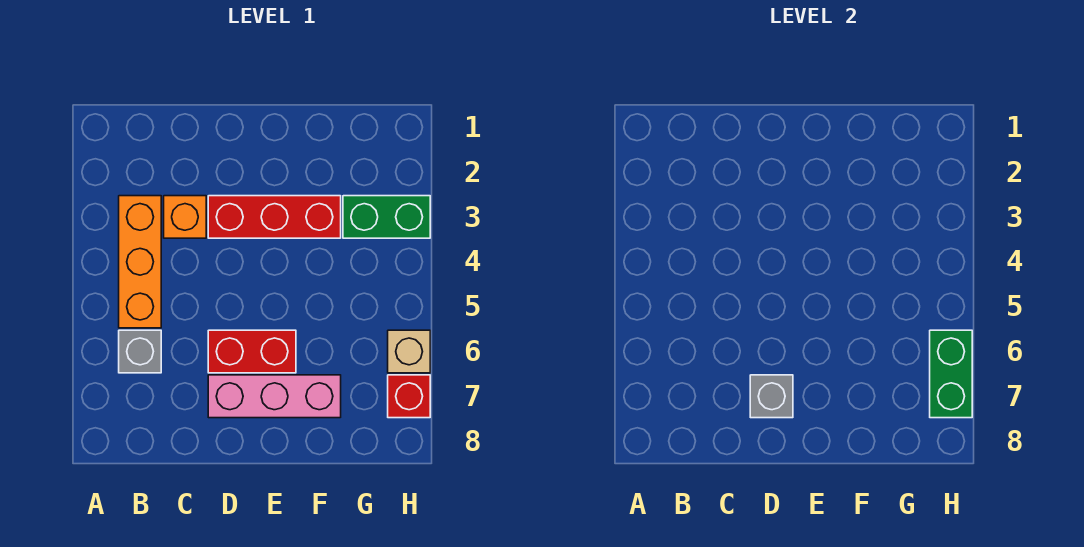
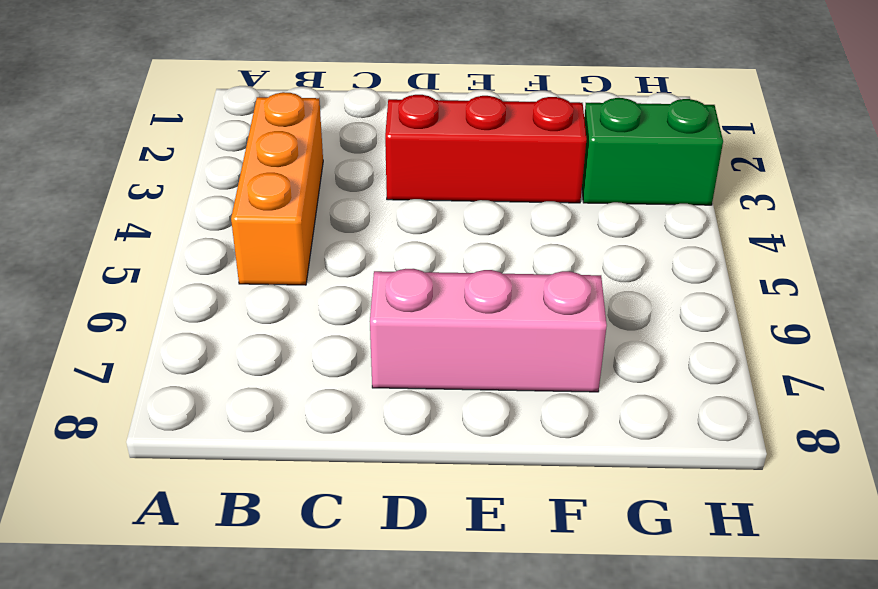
none -> grey 1x1 brick [119,330,161,373]
none -> orange 1x1 brick [164,196,206,238]

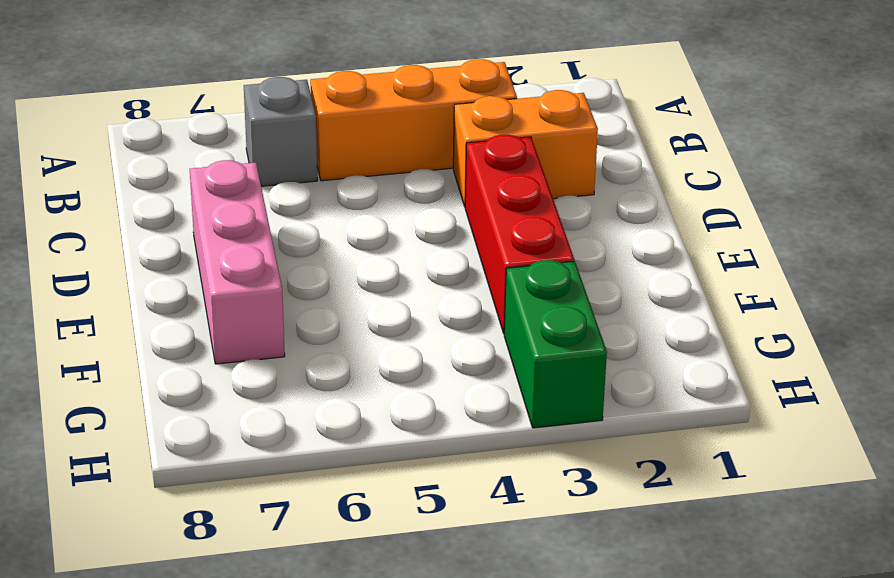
orange 1x2 brick [453,90,598,206] -> orange 1x1 brick [164,196,206,238]
none -> red 1x2 brick [208,330,296,373]
none -> tan 1x1 brick [388,330,430,373]

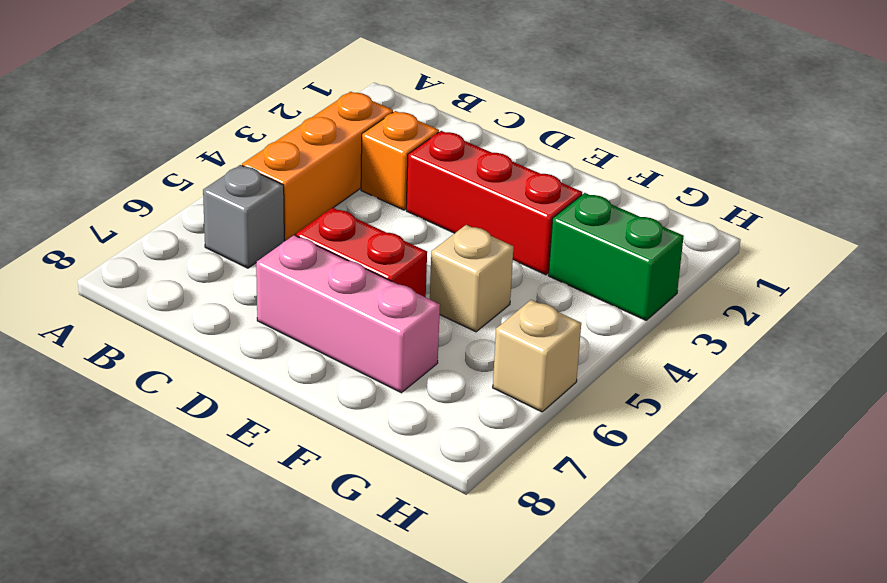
tan 1x1 brick [430,225,514,332] -> none
none -> red 1x1 brick [388,375,430,418]
none -> grey 1x1 brick [750,375,793,418]

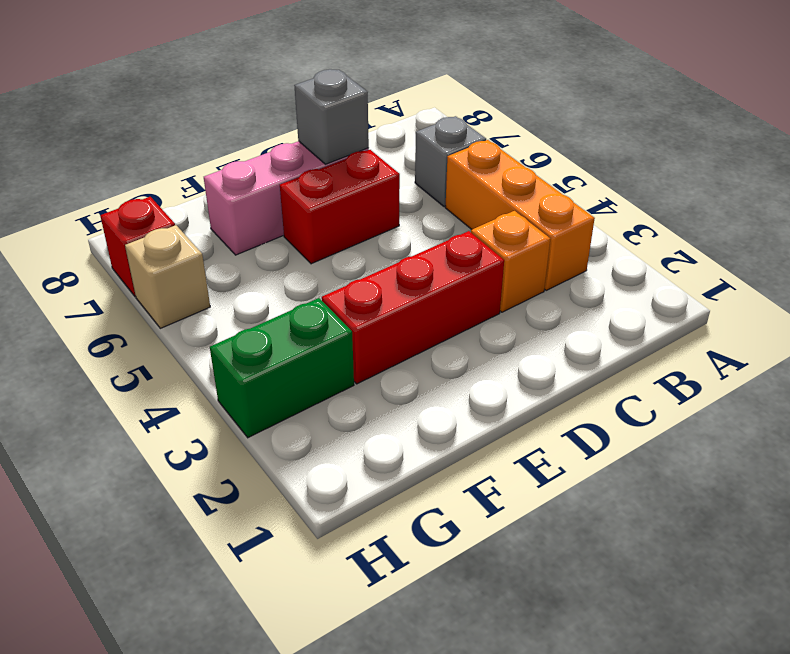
none -> green 1x2 brick [930,330,972,418]

